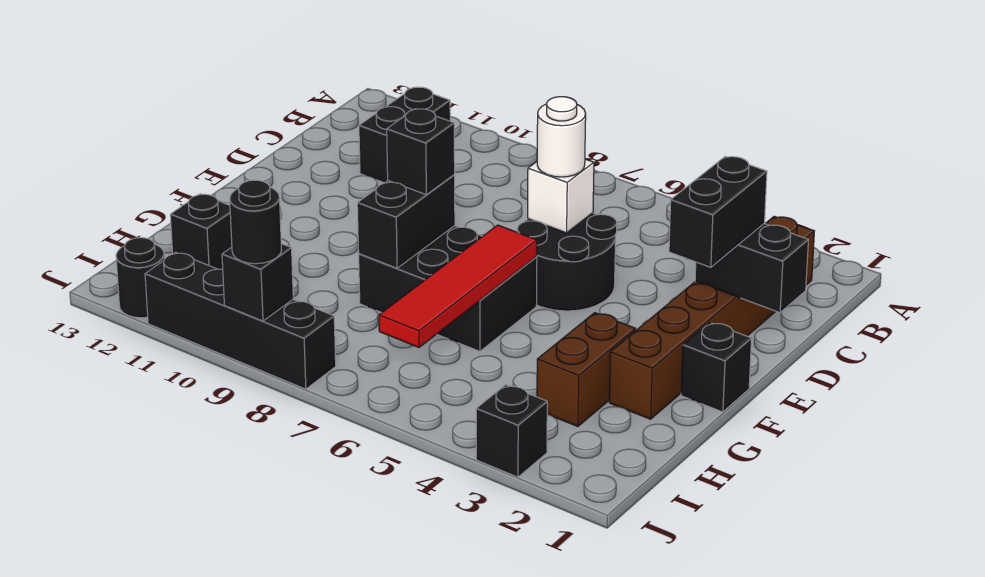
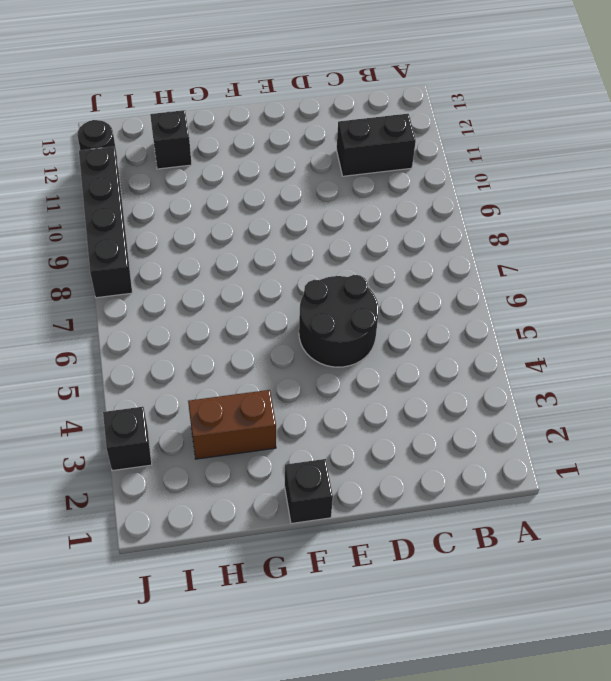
none -> brown 1x6 brick [609,216,814,419]
none -> black 2x3 brick [359,226,537,351]
none -> black 1x2 brick [695,224,808,313]

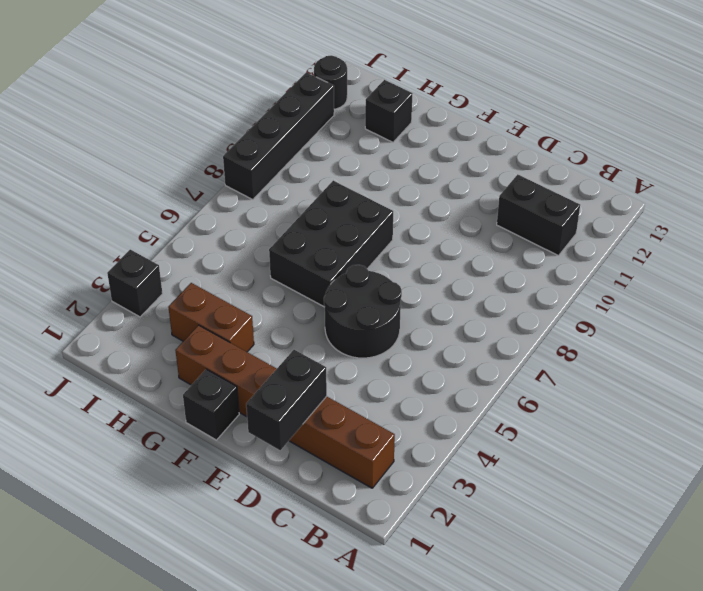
none -> white 1x1 brick [528,159,594,233]
none -> red 1x4 tile [379,225,537,347]
none -> black 1x2 brick [357,175,455,268]

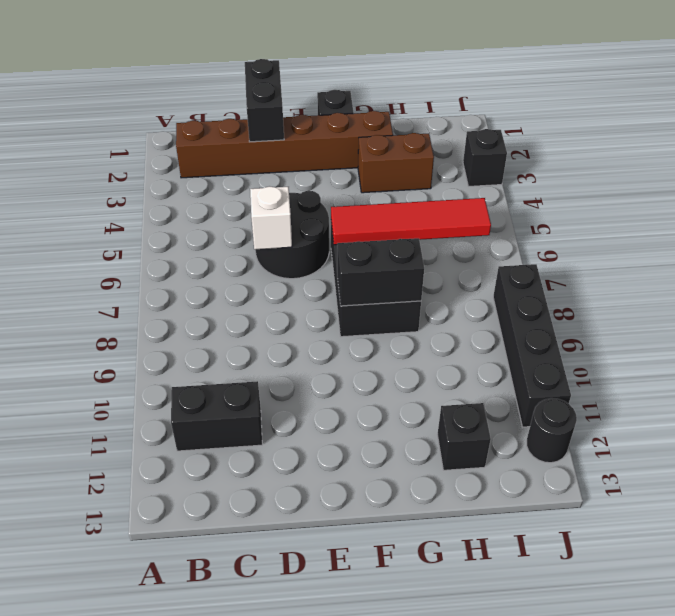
none -> black 1x1 brick [222,244,293,321]
none -> black 1x2 brick [669,156,767,267]
none -> white 1x1 round brick [537,97,586,177]

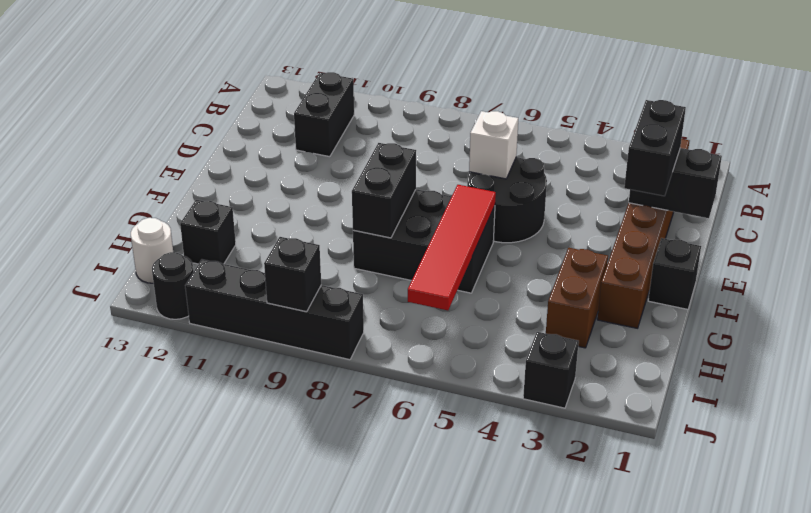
white 1x1 round brick [131,218,173,283] -> white 1x1 round brick moved to [537,97,586,177]
none -> black 1x1 brick [387,109,455,195]
none -> black 1x1 round brick [230,180,281,264]

